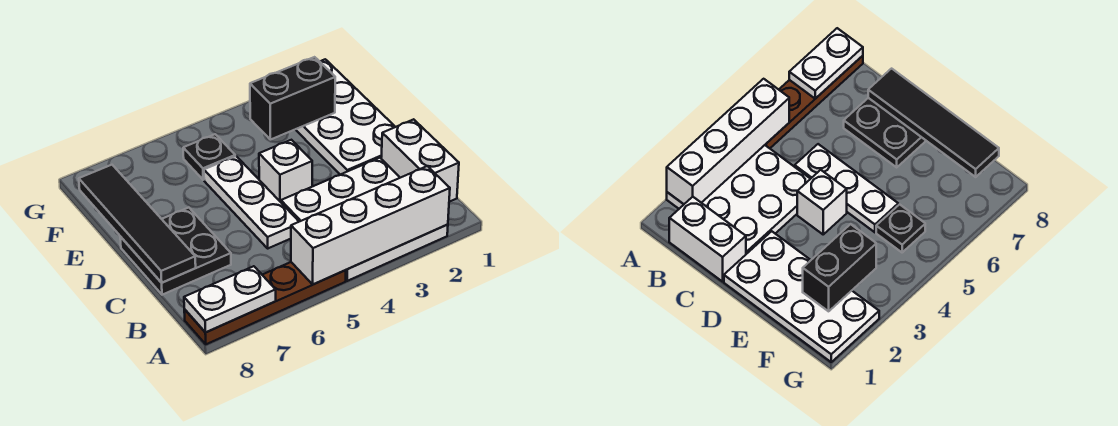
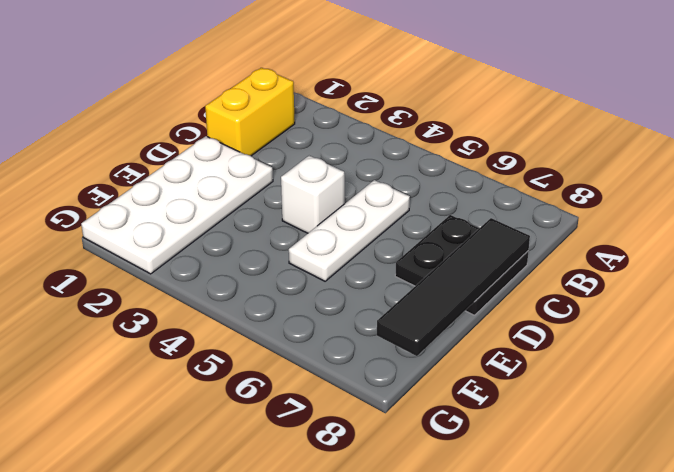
yellow 1x2 brick [205,68,295,156] -> white 1x2 brick [381,119,459,202]
none -> white 3x3 plate [281,158,448,281]
none -> brown 1x4 plate [184,262,346,344]
none -> black 1x1 plate [183,134,235,180]

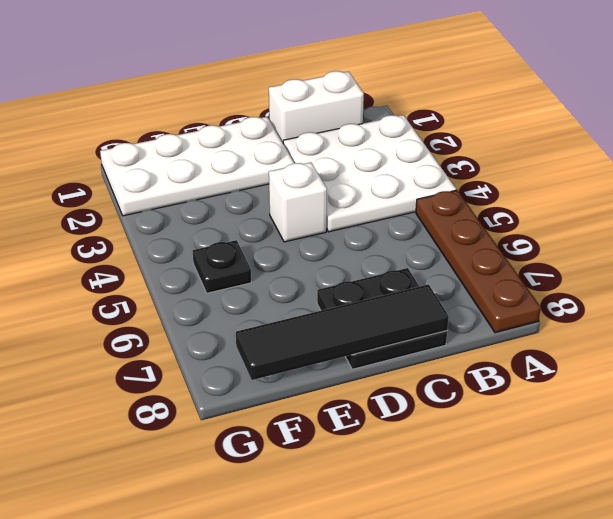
none -> white 1x3 plate [204,156,299,248]
none -> white 1x4 brick [291,166,450,284]
none -> white 1x2 plate [184,266,276,333]

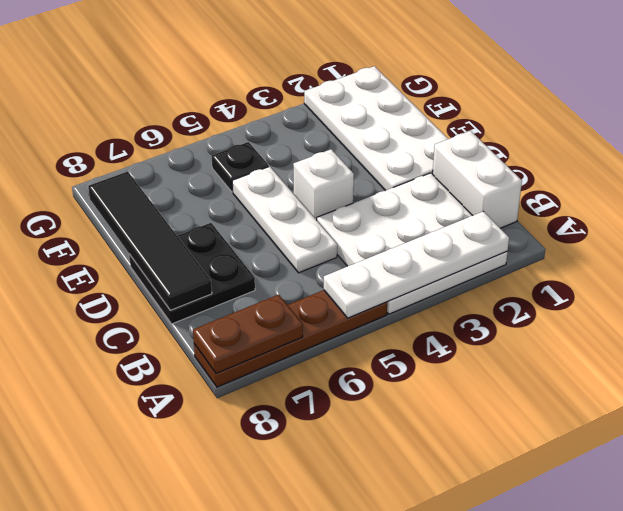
white 1x4 plate [324,211,509,318] -> white 1x4 brick [291,166,450,284]
brown 1x2 plate [193,295,303,373] -> white 1x2 plate [184,266,276,333]
none -> black 1x2 brick [250,57,335,140]

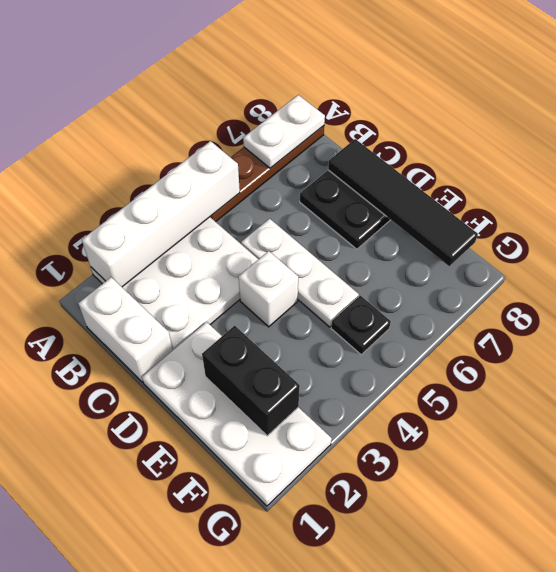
black 1x2 brick [202,326,300,436] -> black 1x2 brick turned to [250,57,335,140]

